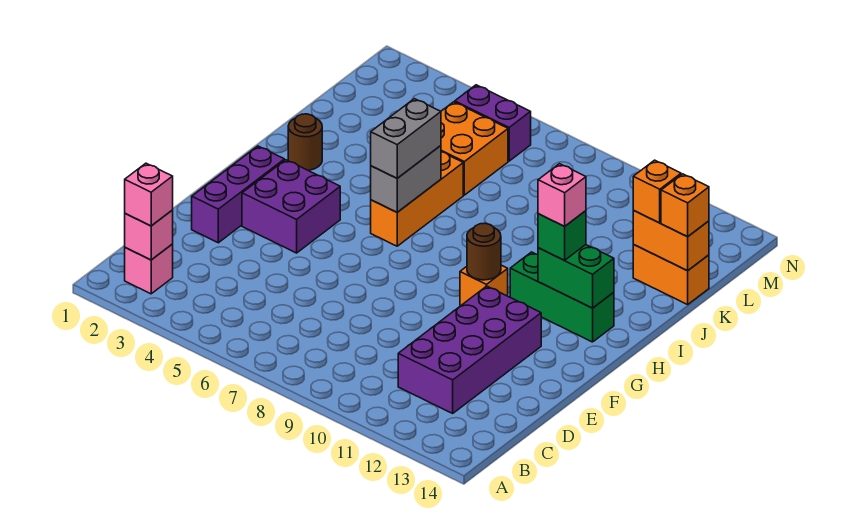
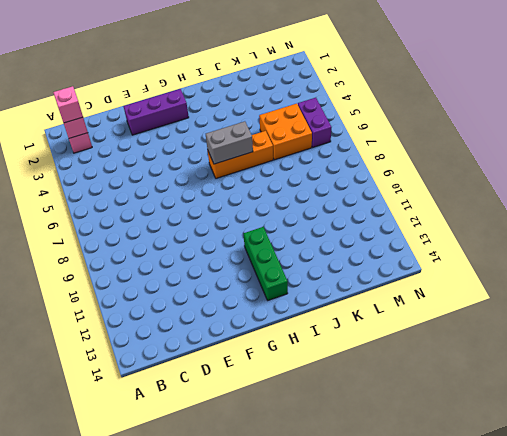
none -> purple 2x4 brick [398,286,541,413]
none -> purple 2x2 brick [242,160,340,253]
none -> orange 1x1 brick [460,265,508,306]

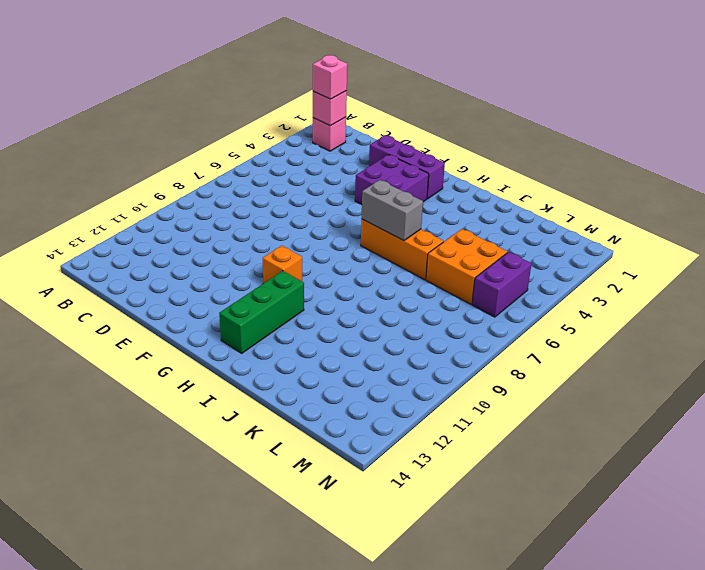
none -> purple 2x4 brick [398,286,541,413]
none -> brown 1x1 round brick [288,114,322,170]
none -> orange 1x2 brick [633,245,709,304]

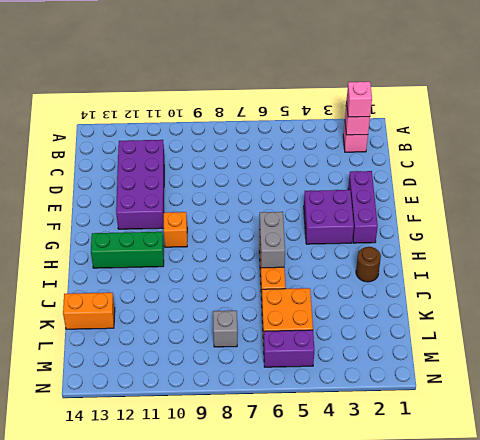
grey 1x1 brick [213,311,237,347] -> none
none -> brown 1x1 round brick [467,223,501,280]
none -> green 1x2 brick [538,245,614,308]
none -> orange 1x2 brick [633,211,709,271]

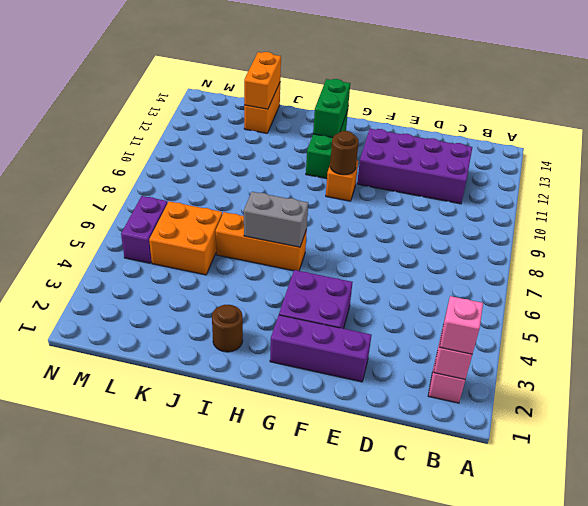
none -> grey 1x2 brick [371,99,441,178]
none -> green 1x1 brick [538,211,586,260]
none -> orange 1x1 brick [633,160,681,223]

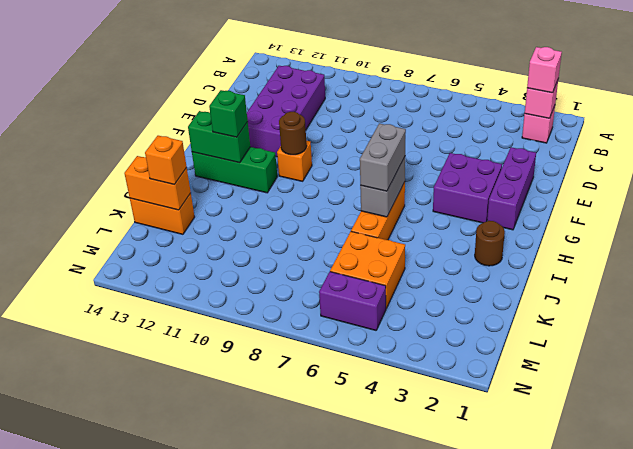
none -> orange 1x1 brick [661,174,709,237]
none -> pink 1x1 brick [538,164,586,226]

